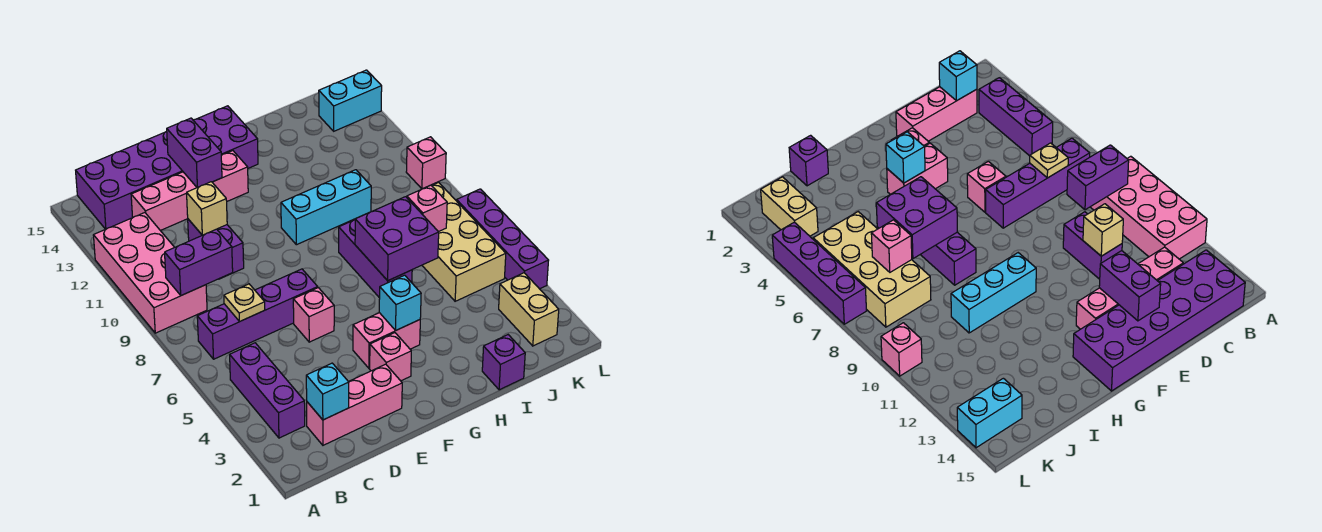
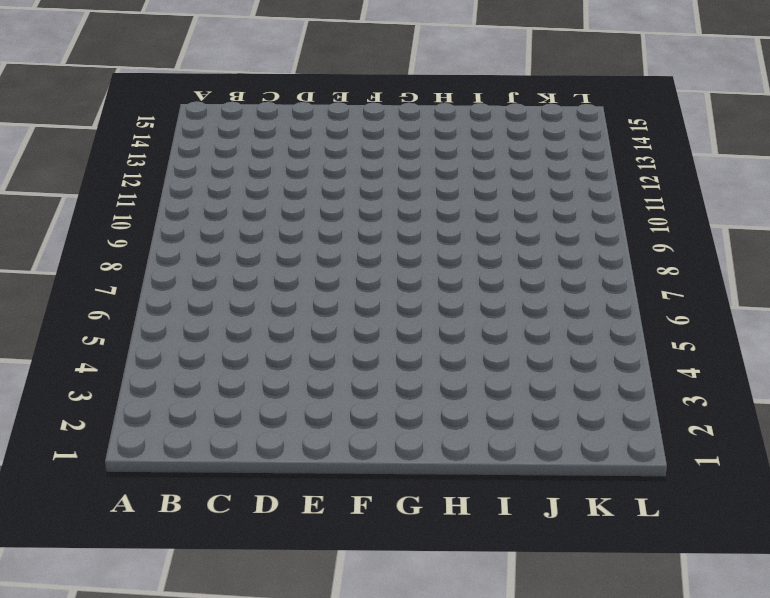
none -> pink 2x4 brick [93,213,207,333]
none -> purple 1x3 brick [230,343,305,438]
none -> purple 1x4 brick [197,269,318,359]

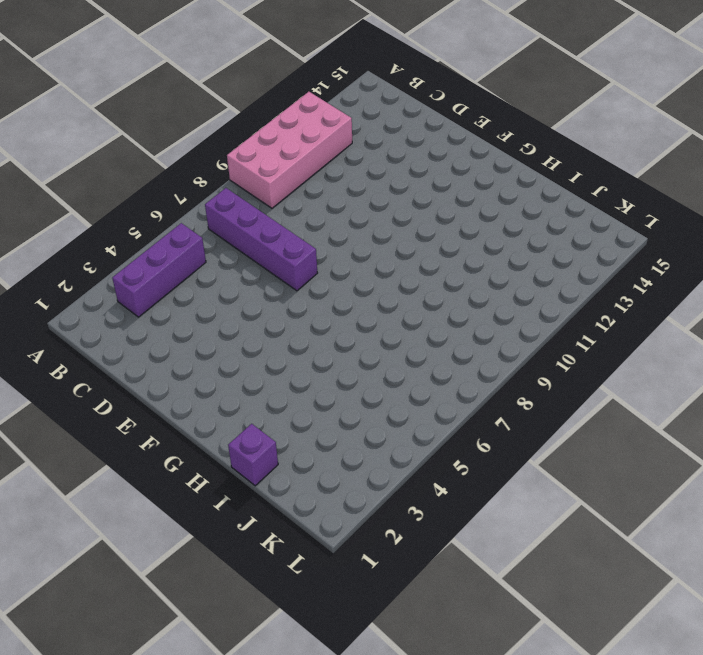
none -> purple 2x6 brick [76,106,258,229]
none -> pink 1x3 brick [307,364,402,445]
none -> pink 1x4 brick [131,151,248,231]

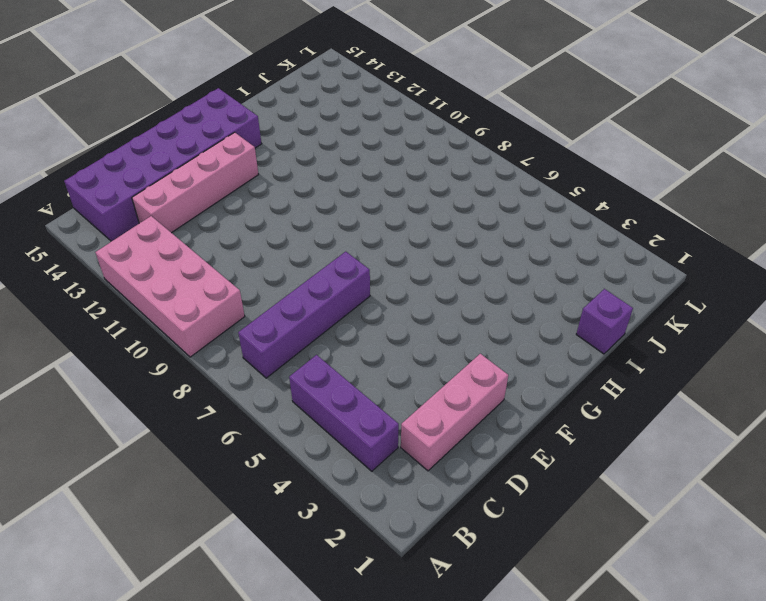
none -> purple 1x2 brick [188,219,244,279]
none -> pink 1x1 brick [293,288,334,342]
none -> pink 1x1 brick [370,333,411,381]

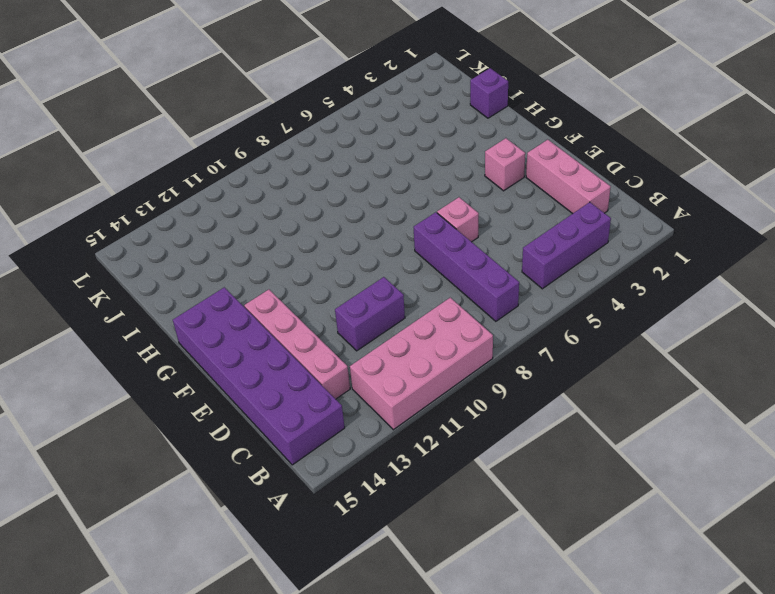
none -> pink 1x2 brick [353,313,420,368]
none -> cyan 1x3 brick [281,170,371,245]
none -> purple 1x3 brick [339,220,412,298]

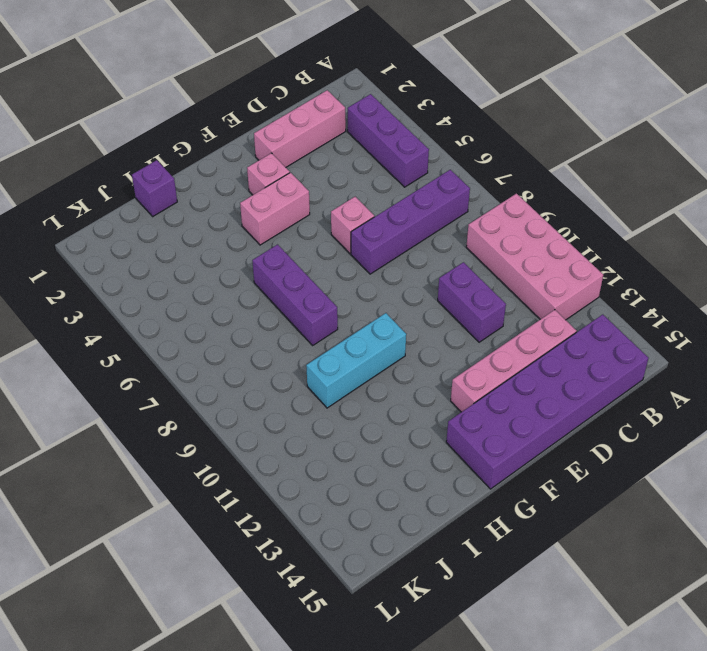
none -> tan 2x4 brick [422,182,506,301]
none -> tan 1x2 brick [499,273,559,346]
none -> cyan 1x2 brick [318,70,382,131]

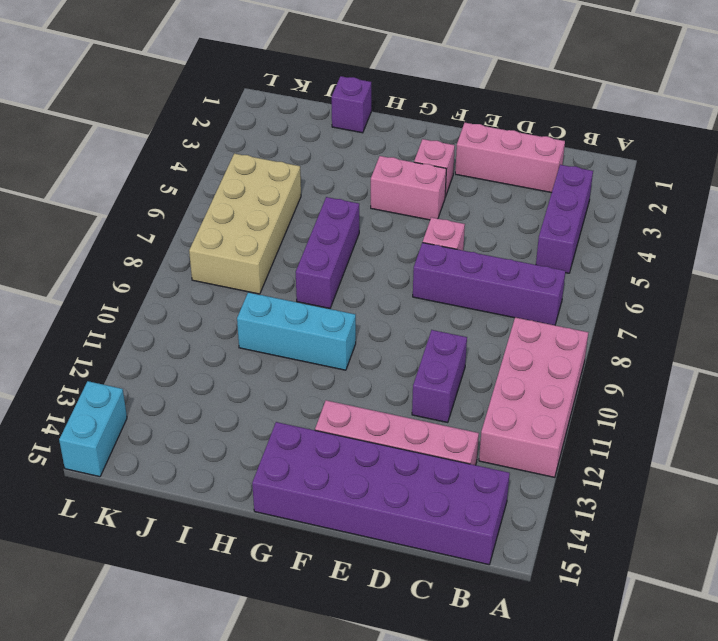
cyan 1x2 brick [59,381,127,477] -> cyan 1x2 brick turned to [318,70,382,131]
none -> tan 1x2 brick [499,273,559,346]
none -> purple 1x4 brick [457,189,549,289]
none -> pink 1x1 brick [406,137,446,189]

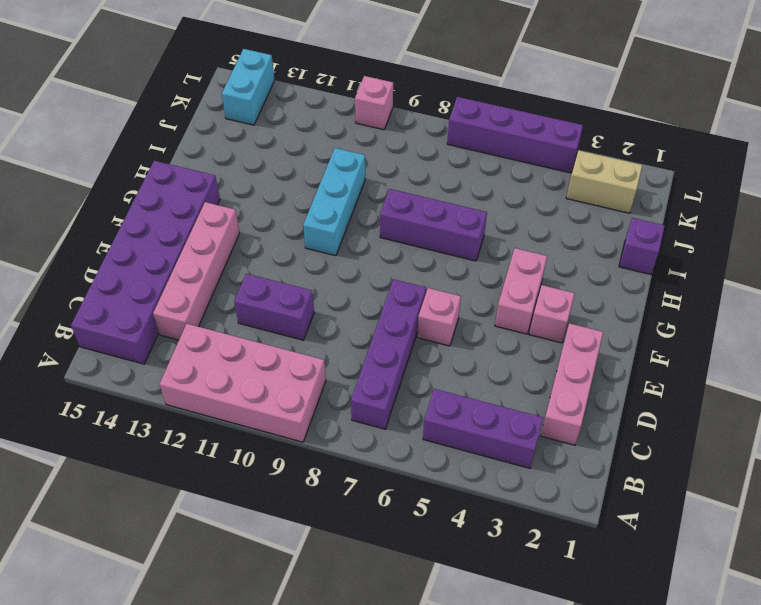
none -> tan 2x4 brick [422,182,506,301]
none -> purple 1x2 brick [165,229,233,295]
none -> cyan 1x1 brick [306,363,349,420]

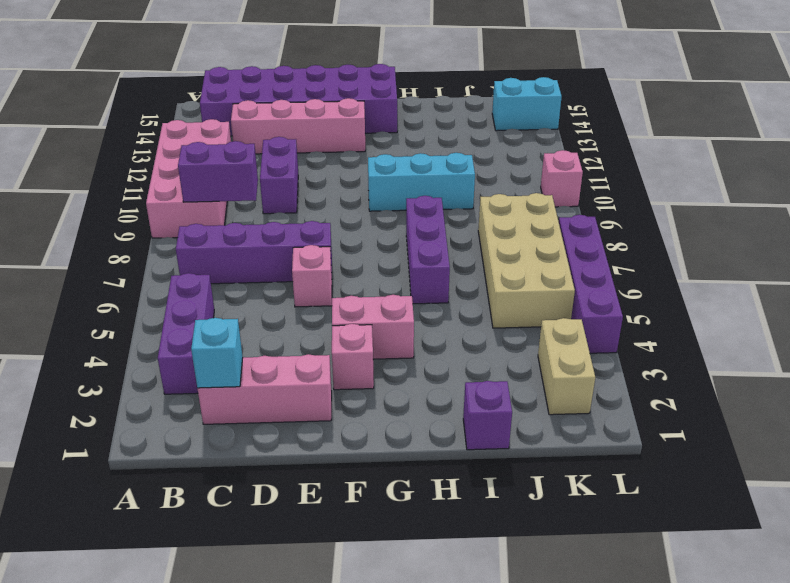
none -> tan 1x1 plate [224,284,265,321]
none -> tan 1x1 brick [187,182,227,235]
none -> purple 1x2 brick [167,118,222,187]

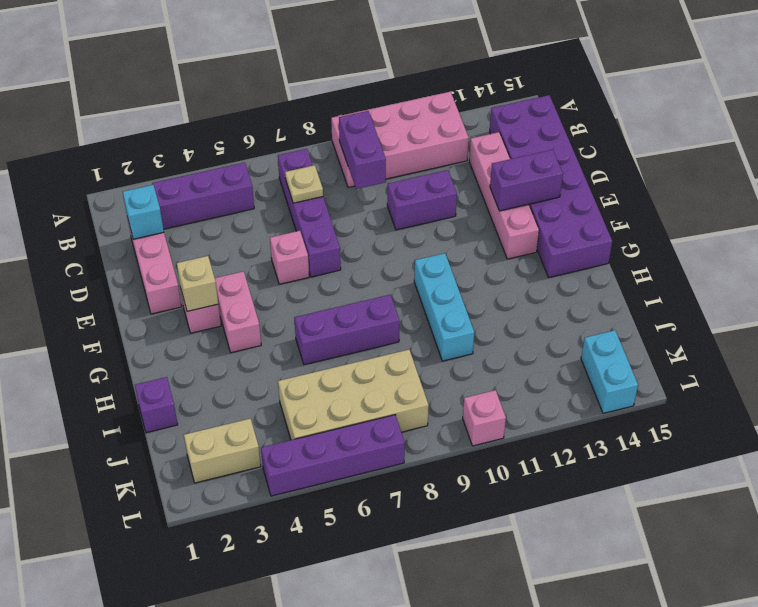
tan 1x1 brick [177,256,218,311] -> tan 1x1 brick moved to [187,182,227,235]
none -> cyan 1x1 brick [379,275,421,331]
none -> purple 2x2 brick [355,197,439,281]
none -> pink 1x1 brick [407,185,447,232]

